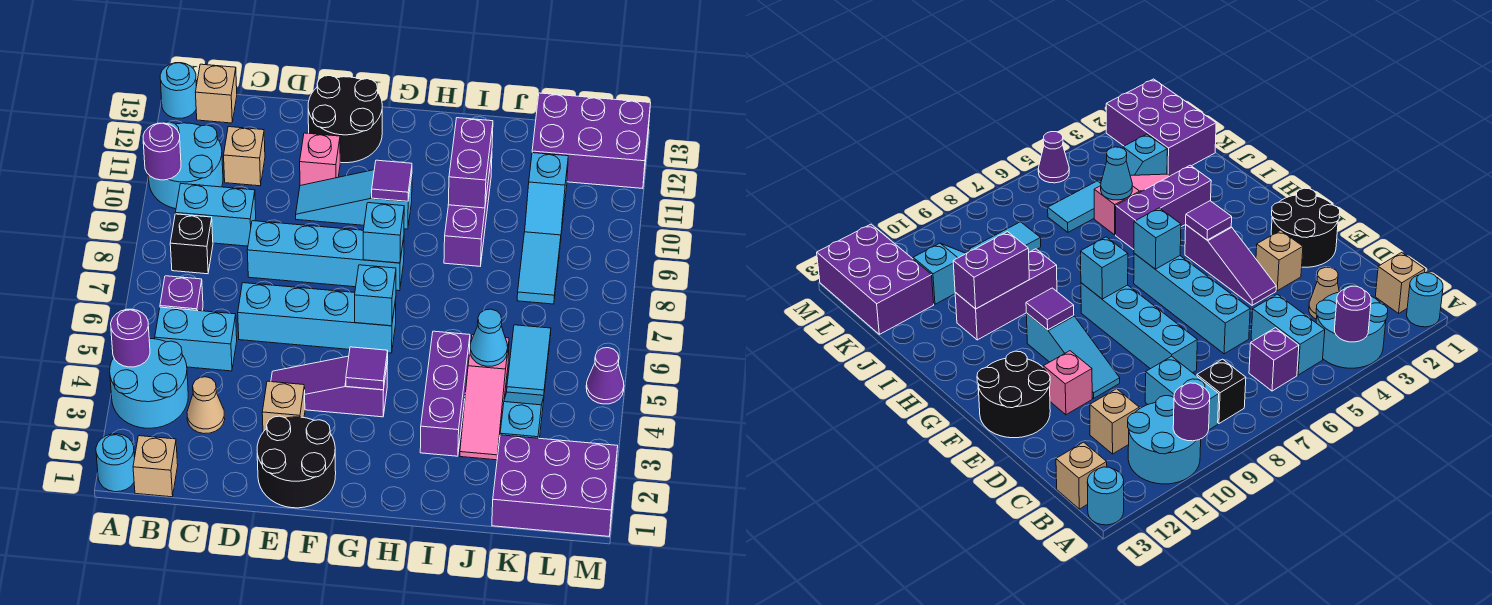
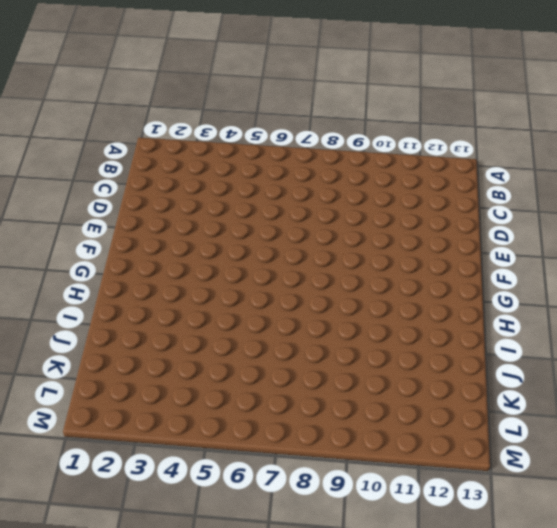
none -> cyan 1x1 round brick [96,434,135,492]
none -> cyan 2x2 round brick [110,339,188,428]
none -> cyan 2x2 round brick [148,122,223,209]
none -> cyan 1x1 round brick [160,63,196,118]

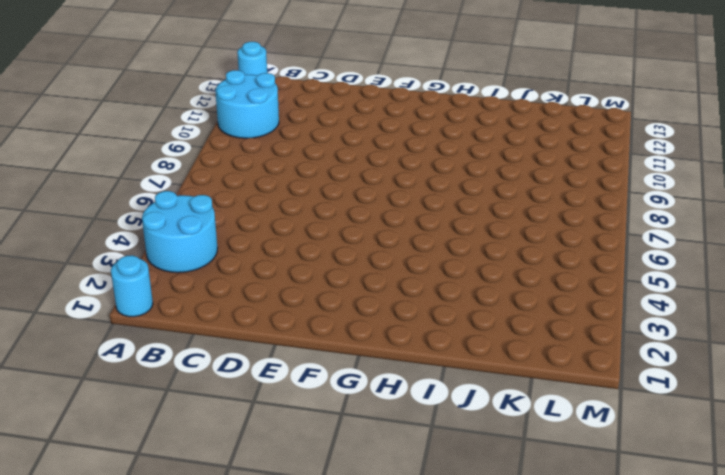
none -> tan 1x1 brick [133,436,178,497]
none -> cyan 1x2 brick [155,307,237,371]
none -> purple 1x1 brick [160,276,203,311]
none -> black 1x1 brick [170,214,213,274]

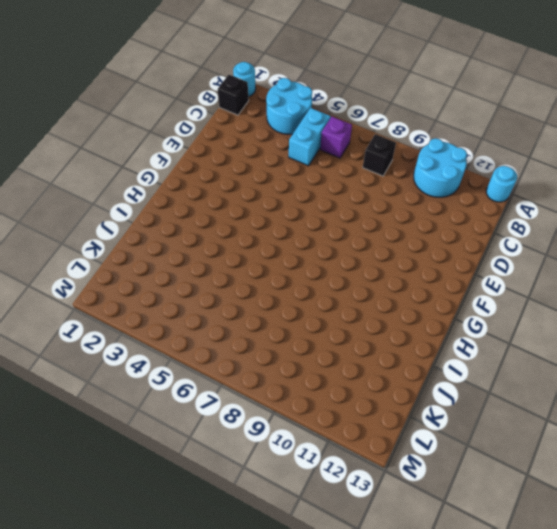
black 1x1 brick [218,75,249,115] -> tan 1x1 brick [133,436,178,497]
none -> cyan 1x2 brick [176,184,256,246]
none -> tan 1x1 brick [196,64,237,123]
none -> tan 1x1 cone [187,377,225,434]
none -> tan 1x1 brick [224,127,265,186]

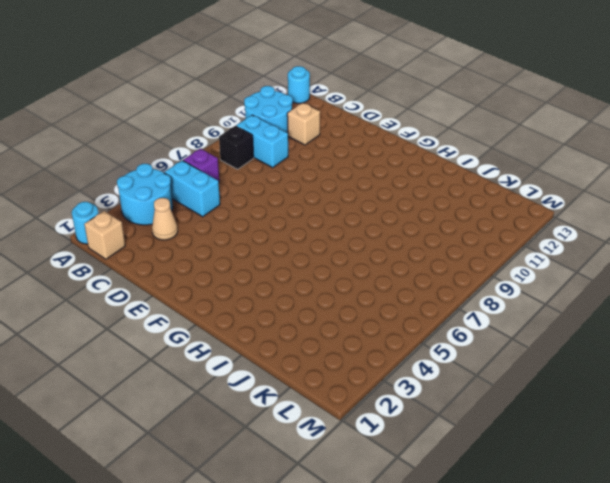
none -> tan 1x1 brick [196,64,237,123]
none -> cyan 1x4 brick [238,283,396,353]
none -> cyan 1x4 brick [247,221,404,291]
none -> black 2x2 round brick [257,416,336,508]

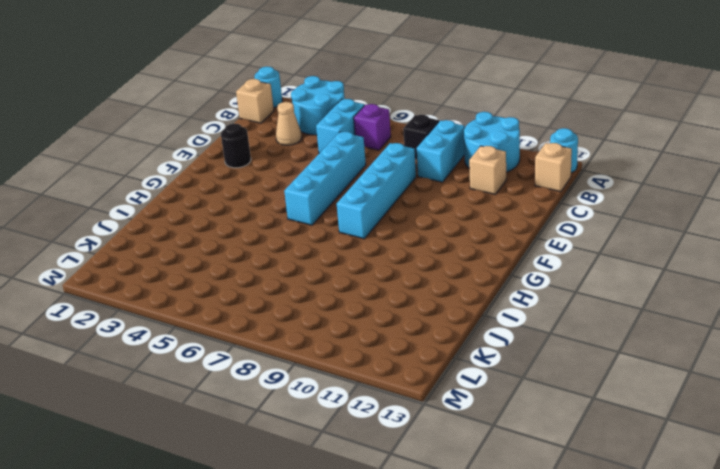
black 1x1 round brick [221,123,251,168] -> black 2x2 round brick [257,416,336,508]
none -> tan 1x1 brick [262,381,305,432]
none -> purple 1x3 slope [271,356,388,417]
none -> cyan 1x3 slope [296,170,412,229]
none -> pink 1x1 brick [300,133,340,186]

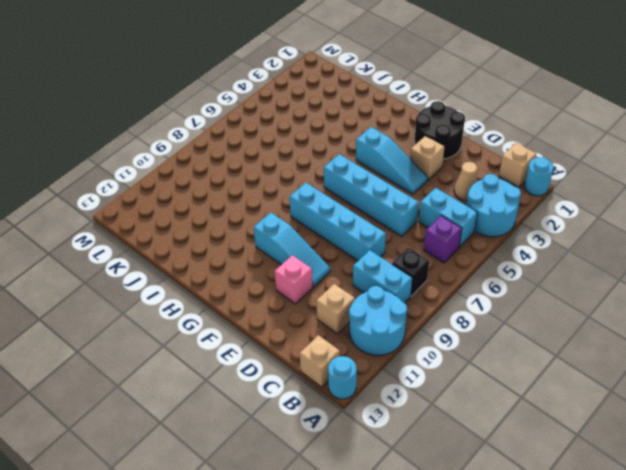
cyan 1x3 slope [356,127,428,194] -> purple 1x3 slope [271,356,388,417]
none -> black 2x2 round brick [308,76,382,163]
none -> purple 1x3 brick [420,331,470,456]
none -> purple 1x3 brick [444,154,492,266]
none -> pink 1x3 slope [460,335,509,460]

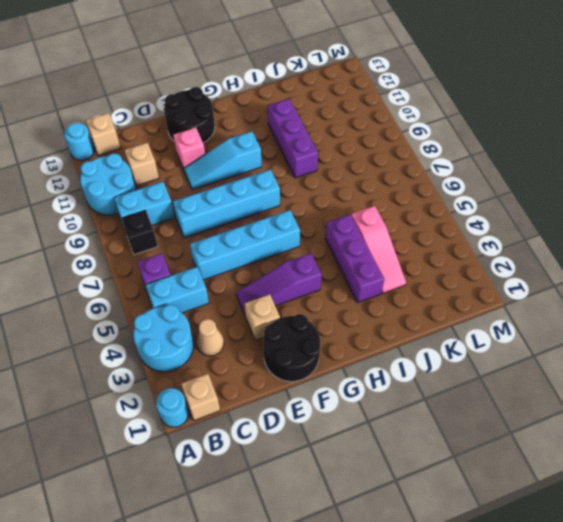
none -> purple 2x3 brick [492,435,618,536]
none -> cyan 1x2 slope [500,392,544,438]
none -> cyan 1x2 tile [507,325,551,395]
none -> cyan 1x2 tile [517,232,561,304]

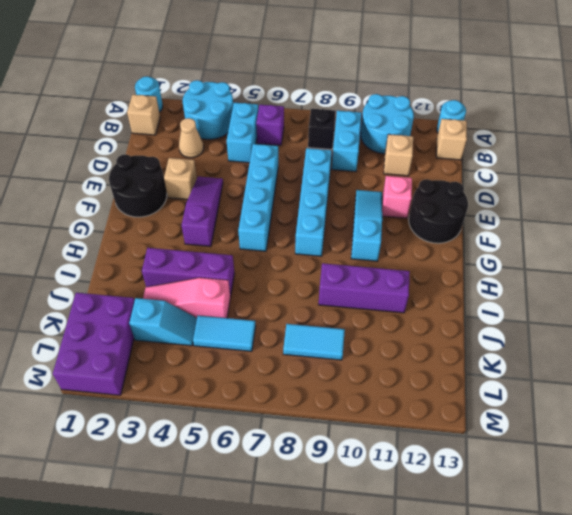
none -> cyan 1x2 slope [525,153,568,235]
none -> purple 2x3 brick [532,93,650,189]
none -> purple 1x1 cone [586,348,624,404]
none -> purple 1x1 round brick [111,309,150,367]

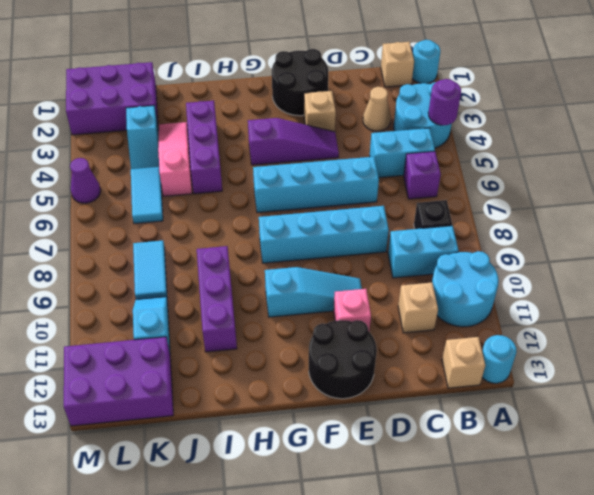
none -> purple 1x1 round brick [143,123,181,180]
none -> purple 1x1 tile [346,347,388,390]
none -> cyan 1x1 brick [355,265,396,326]
none -> cyan 1x1 brick [363,203,404,263]

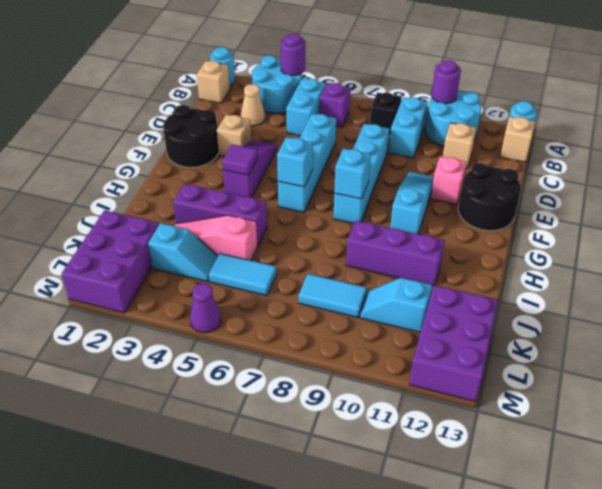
none -> purple 1x1 tile [372,160,412,201]
none -> purple 1x2 brick [448,118,493,208]
none -> cyan 1x1 cone [470,309,508,366]

